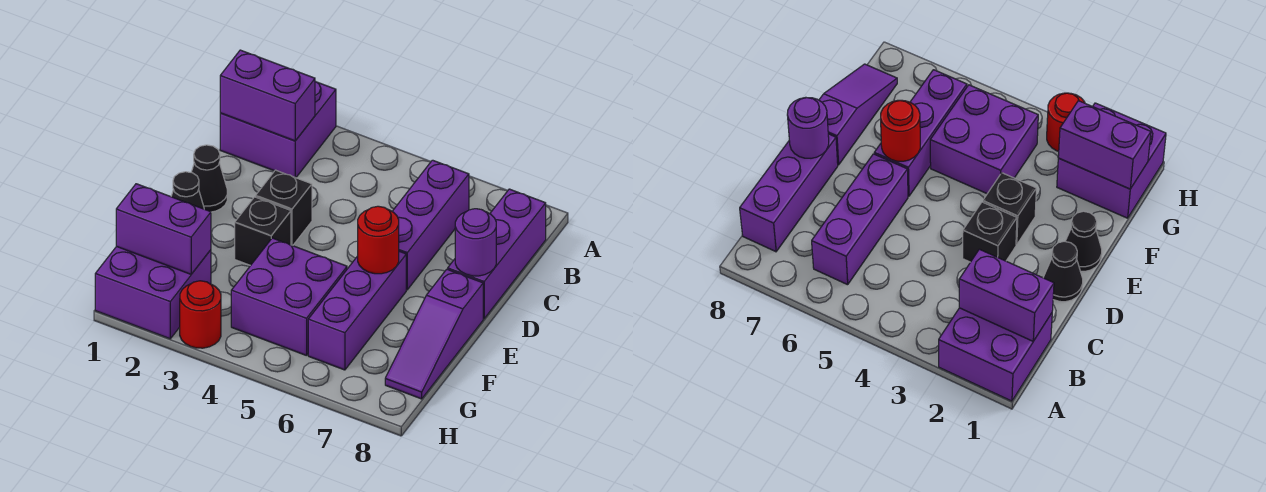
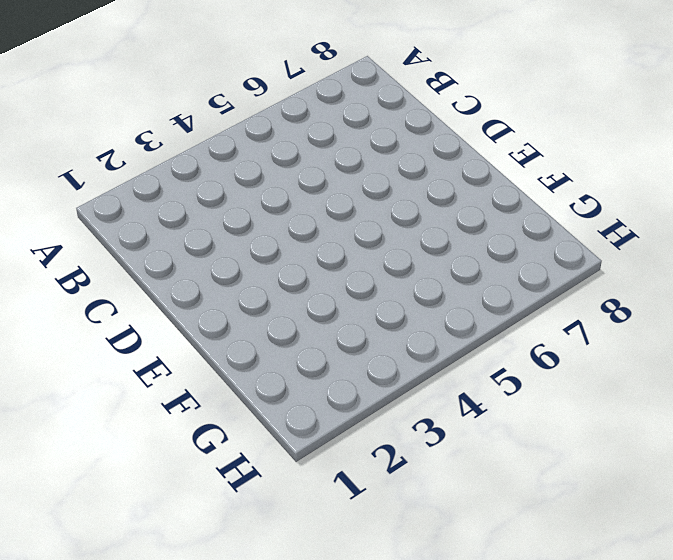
none -> purple 2x2 brick [220,81,336,178]
none -> purple 1x3 brick [392,160,469,290]
none -> purple 1x3 brick [448,189,546,319]

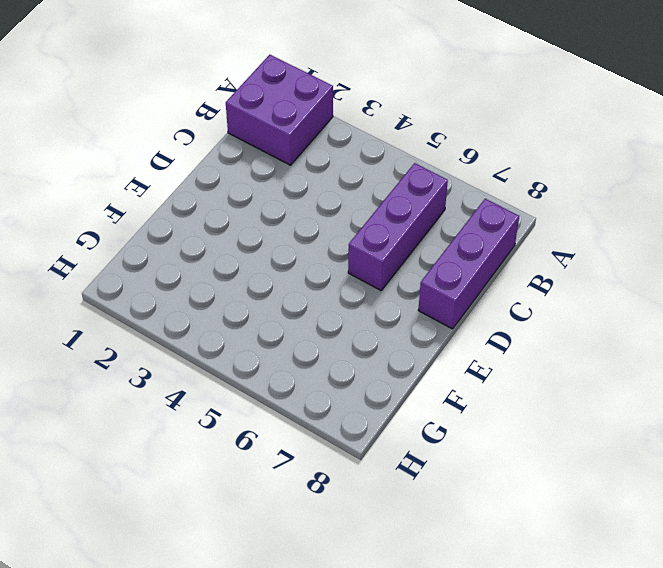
none -> black 1x1 cone [191,145,227,212]
none -> black 1x1 brick [256,170,312,246]
none -> black 1x1 cone [171,172,204,209]

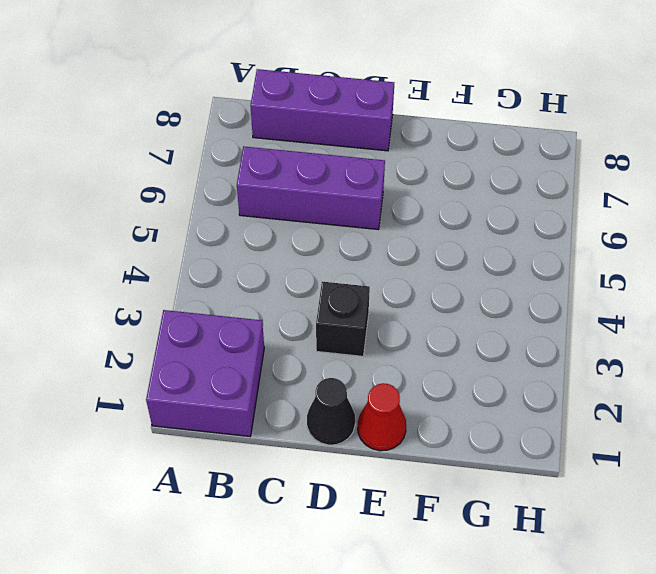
red 1x1 cone [358,383,406,451] -> black 1x1 cone [171,172,204,209]
none -> black 1x1 brick [235,197,291,266]
none -> purple 1x3 brick [308,251,406,370]
none -> purple 1x3 slope [385,269,483,399]

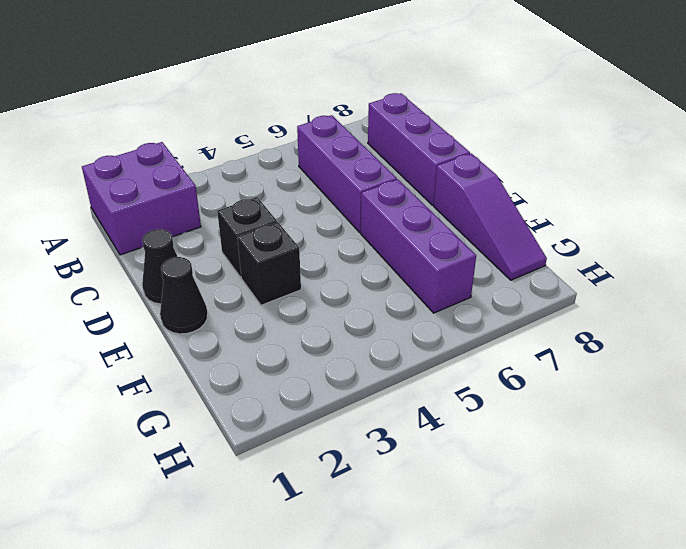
none -> purple 2x2 brick [231,238,347,356]
none -> purple 2x2 brick [95,246,211,339]
none -> red 1x1 round brick [180,281,221,348]

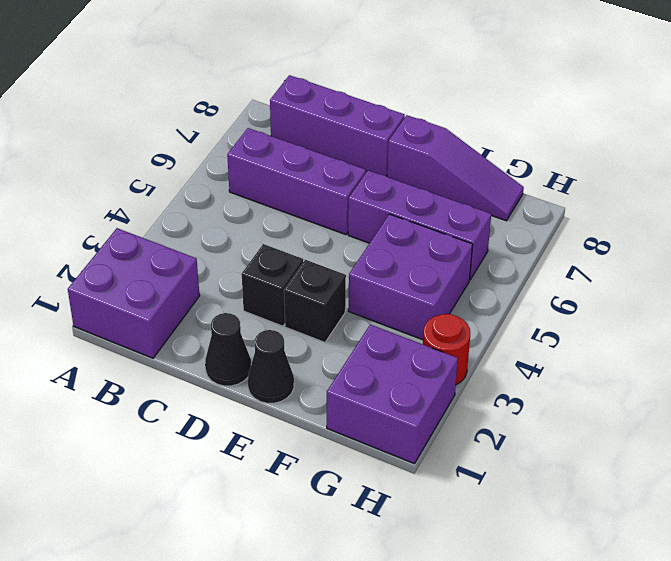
none -> purple 1x2 brick [220,50,315,141]
none -> purple 1x1 round brick [455,209,496,276]
none -> red 1x1 round brick [358,206,399,274]

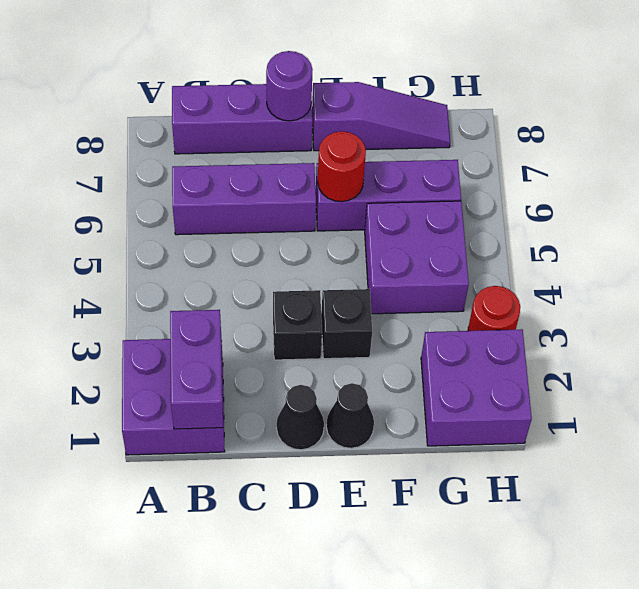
none -> purple 1x2 brick [116,184,211,274]

